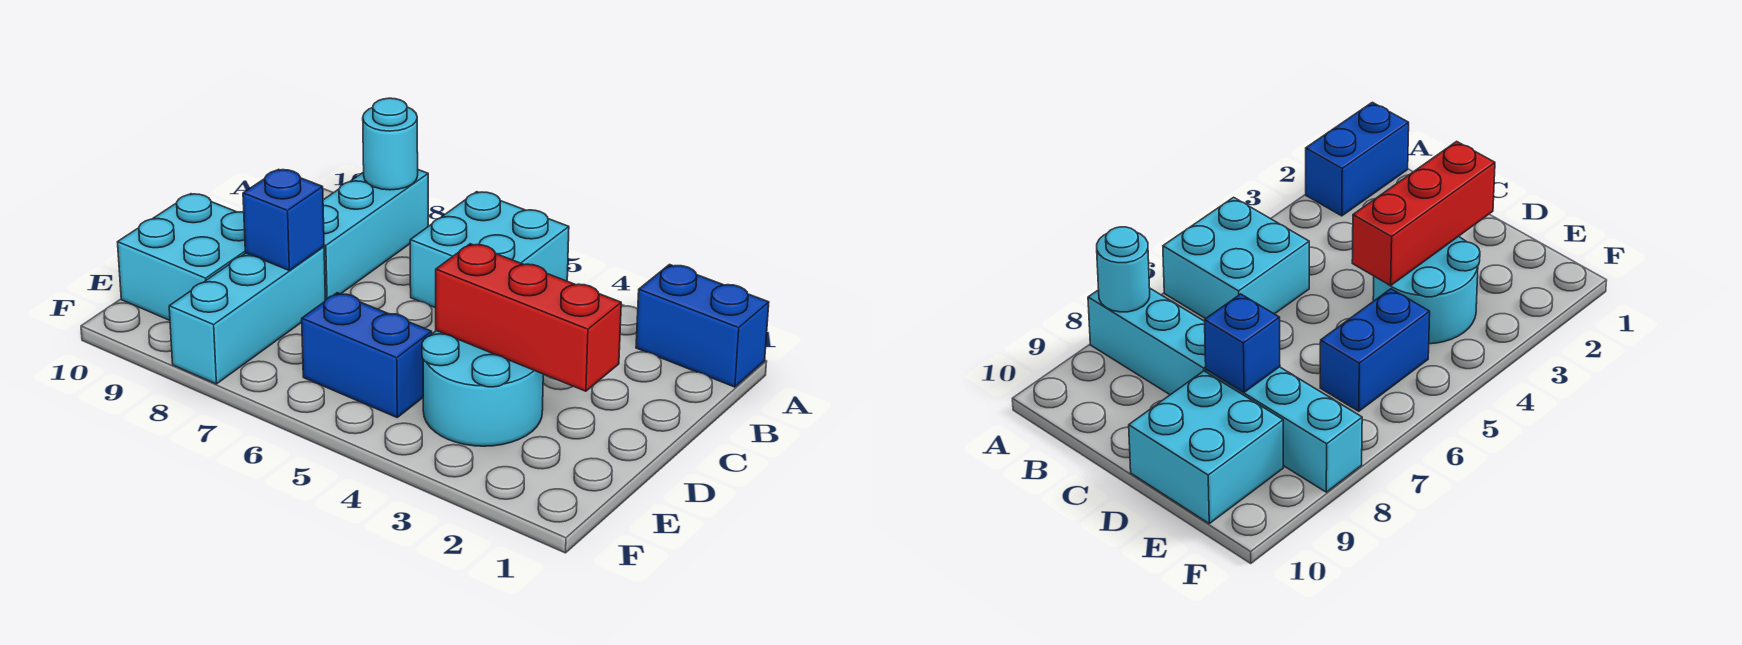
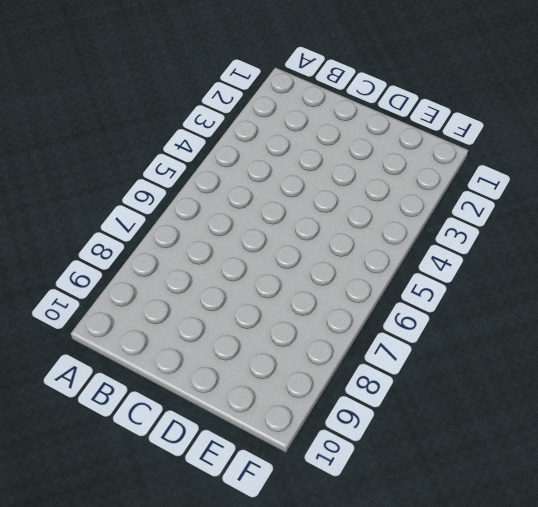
none -> blue 1x2 brick [636,265,769,387]
none -> cyan 2x2 brick [410,192,569,308]

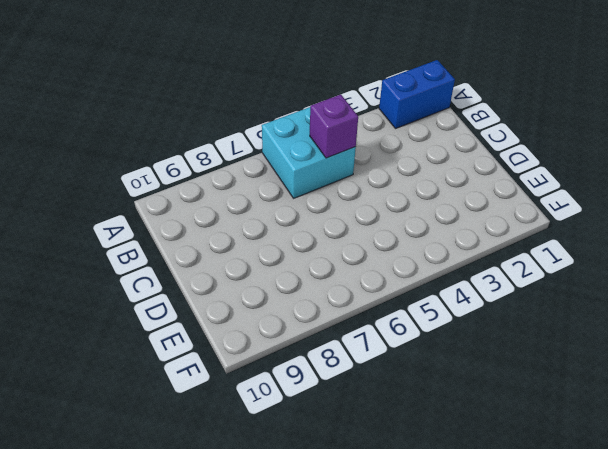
purple 1x1 brick [310,94,358,158] -> none
none -> cyan 1x3 brick [323,170,428,300]
none -> cyan 2x2 round brick [422,331,543,446]

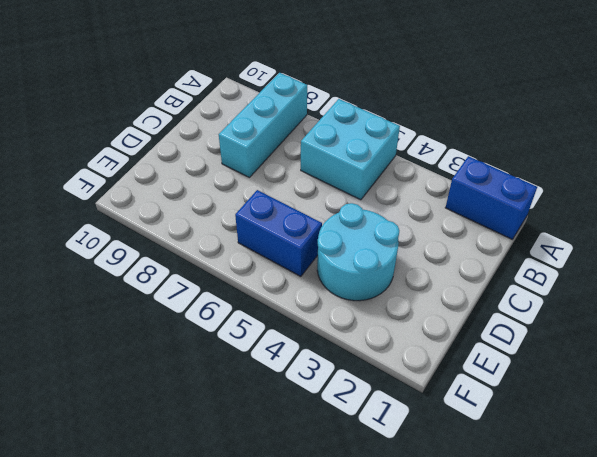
none -> cyan 1x3 brick [169,247,325,384]
none -> cyan 2x2 brick [118,194,245,320]

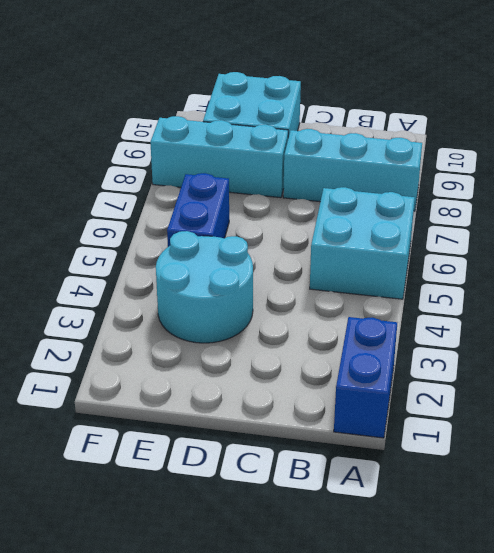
none -> cyan 1x1 round brick [363,98,418,190]
none -> red 1x3 brick [436,244,621,391]

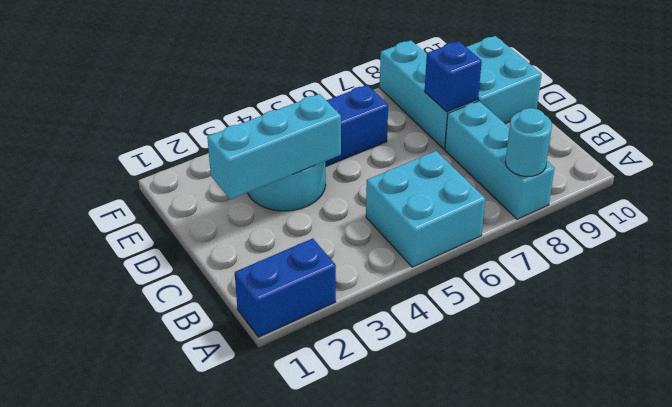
cyan 1x3 brick [207,94,341,199] -> red 1x3 brick [436,244,621,391]

